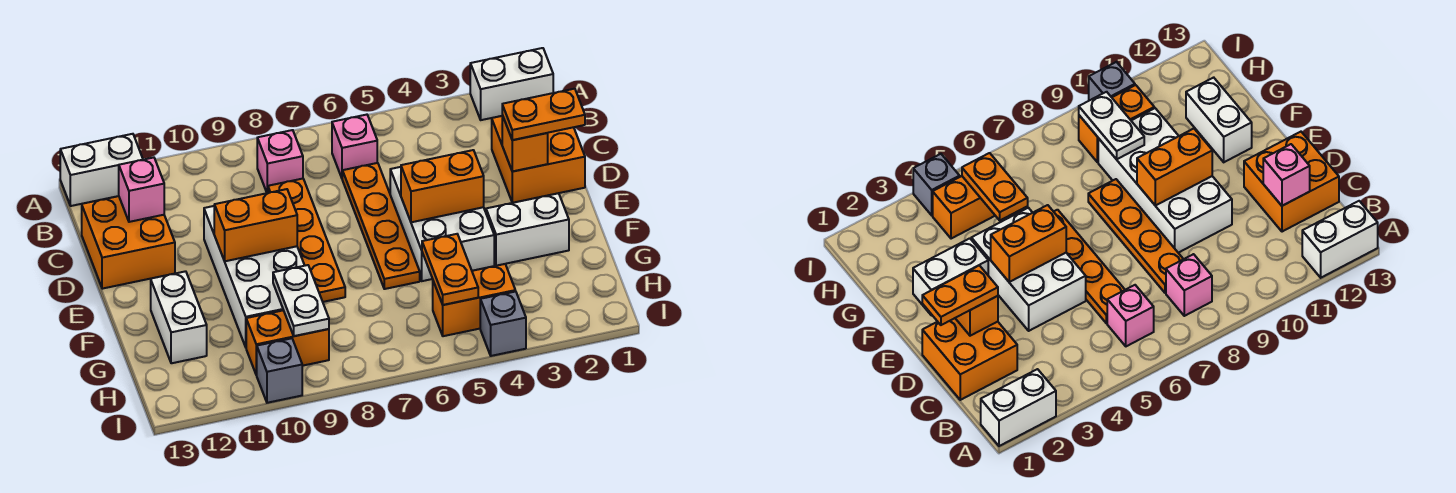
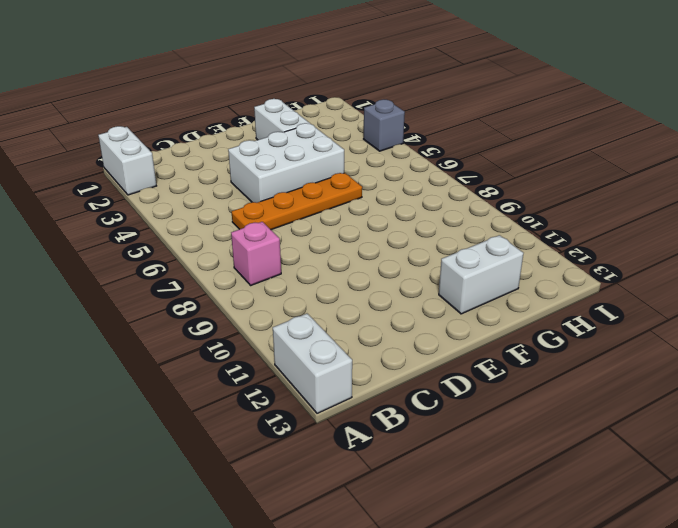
none -> pink 1x1 brick [332,115,377,178]
none -> orange 2x2 brick [492,116,585,203]
none -> orange 1x4 plate [268,179,345,302]

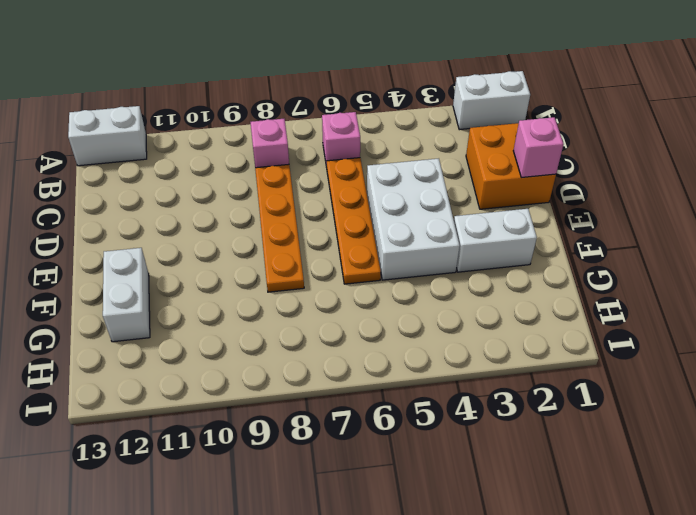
pink 1x1 brick [513,117,564,178] -> pink 1x1 brick moved to [119,158,164,222]
none -> orange 2x2 brick [82,196,175,289]
none -> white 2x4 brick [204,206,305,347]
none -> orange 1x2 brick [433,264,515,336]

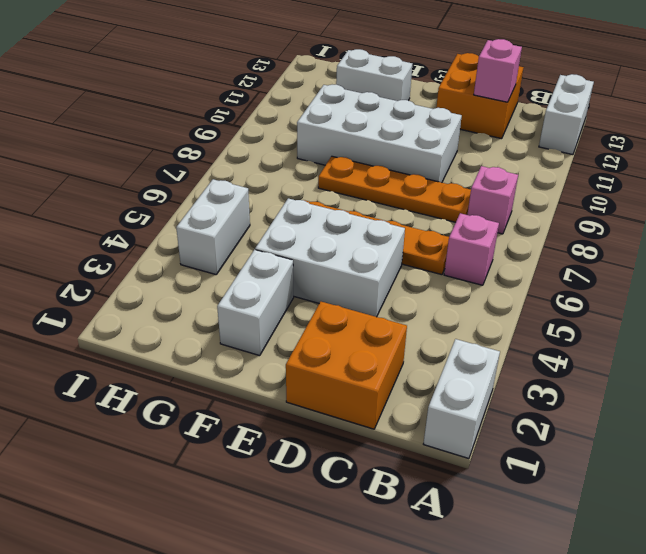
white 1x2 brick [176,179,250,274] -> orange 1x2 brick [433,264,515,336]
none -> orange 1x2 brick [246,310,329,375]
none -> grey 1x1 brick [480,291,526,356]
none -> grey 1x1 brick [257,338,302,403]

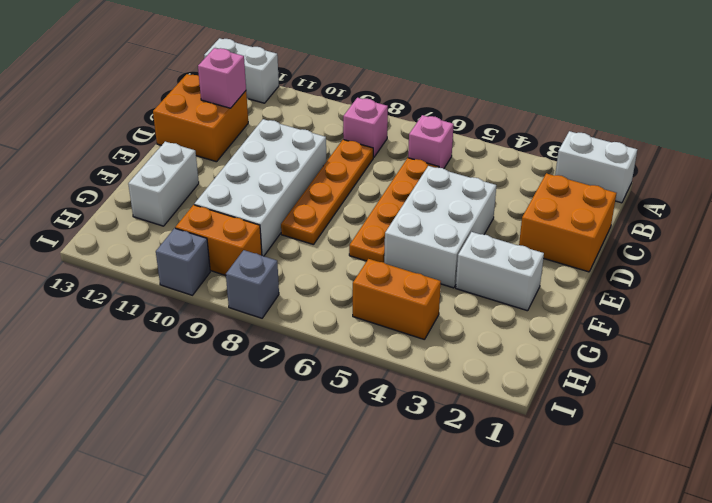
grey 1x1 brick [226,250,279,318] -> grey 1x1 brick moved to [480,291,526,356]
none -> orange 1x1 brick [502,115,548,171]
none -> orange 1x2 brick [401,150,484,222]
none -> orange 1x2 brick [214,189,297,261]

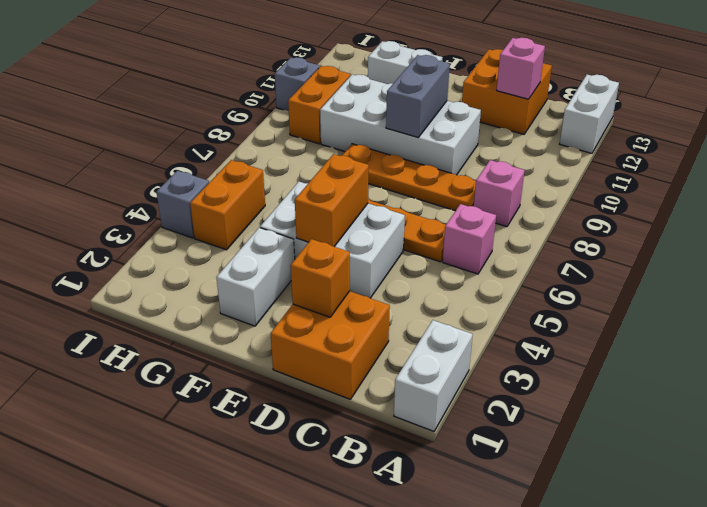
grey 1x2 brick [386,55,450,138] -> orange 1x2 brick [214,189,297,261]
none -> orange 1x2 plate [422,234,478,305]
none -> white 1x2 plate [273,265,329,336]
none -> orange 1x2 plate [502,89,585,140]

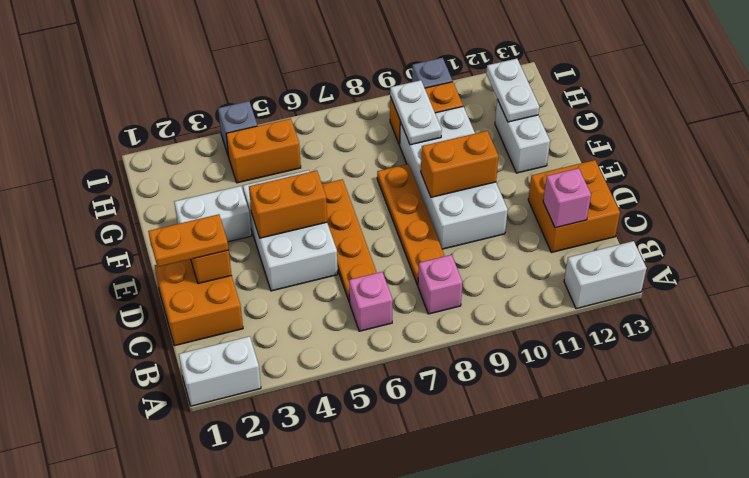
white 1x2 plate [486,59,539,122] -> none
none -> orange 1x2 plate [422,234,478,305]

